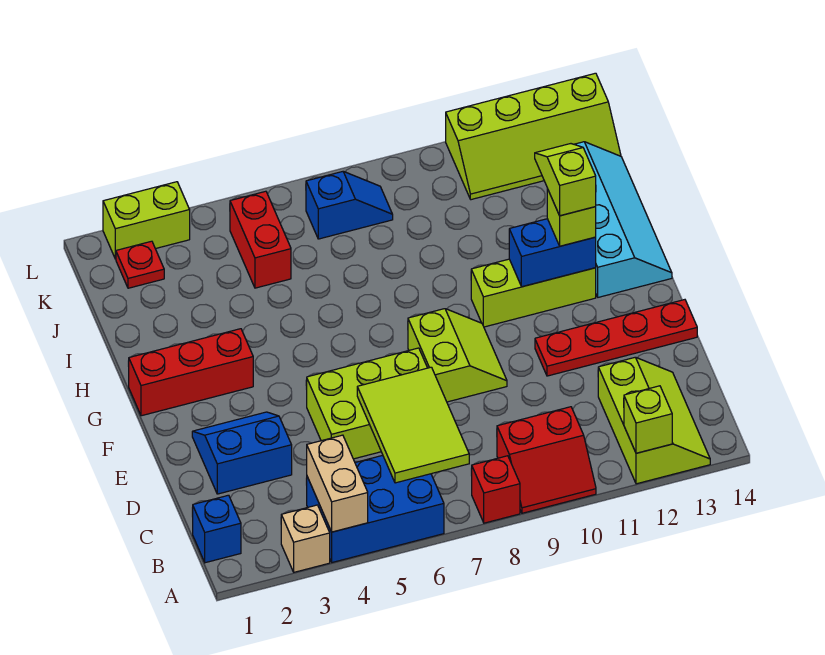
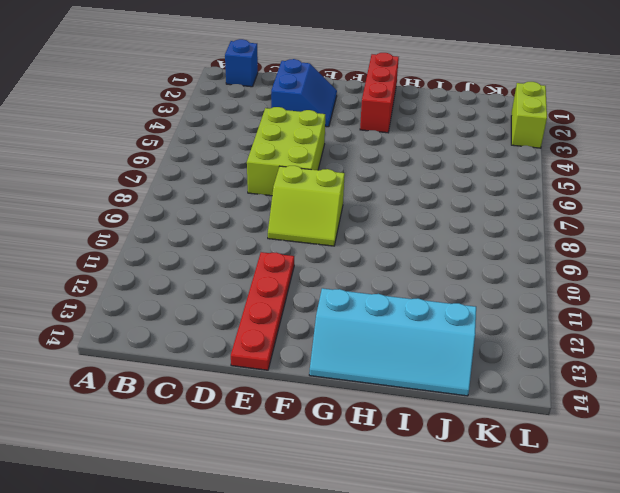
none -> tan 1x1 brick [281,505,330,572]
none -> blue 2x3 brick [306,455,444,562]
none -> red 1x1 brick [471,456,520,523]

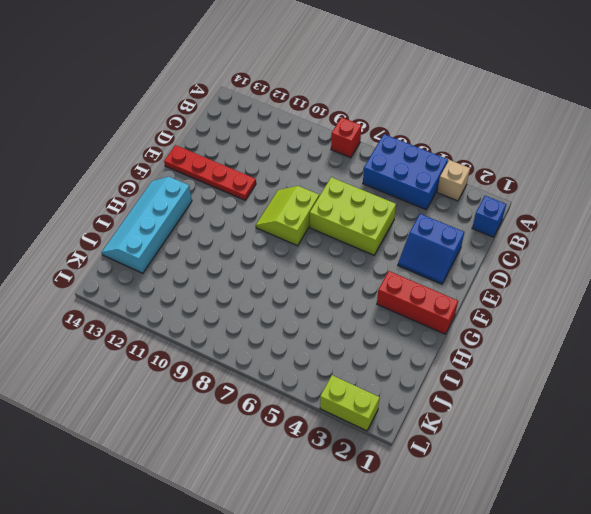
none -> red 2x2 slope [497,407,596,513]
none -> lime 2x3 slope [598,357,710,484]
none -> lime 1x3 brick [471,259,596,327]

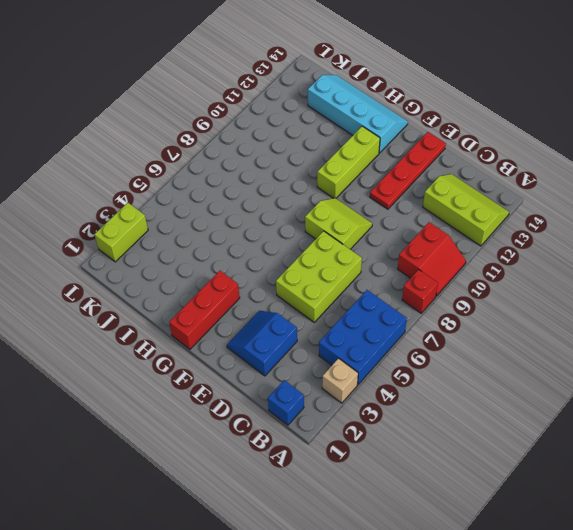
none -> red 1x2 brick [230,191,291,288]
none -> red 1x1 plate [116,241,164,288]
none -> blue 1x2 slope [306,172,393,239]

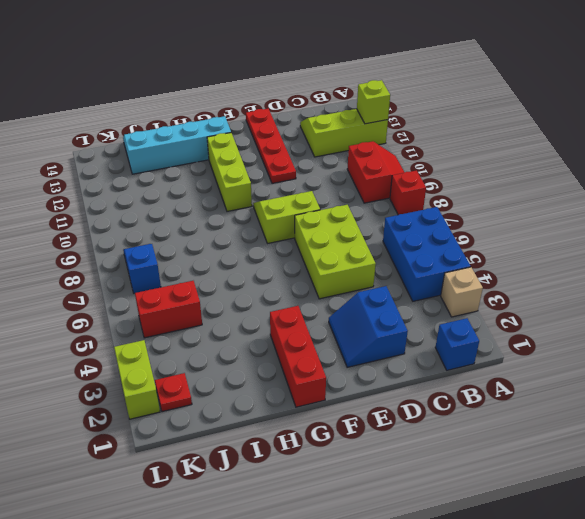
none -> lime 2x4 slope [446,73,621,200]
none -> tan 1x2 brick [307,435,368,532]
none -> lime 2x3 tile [357,367,469,483]

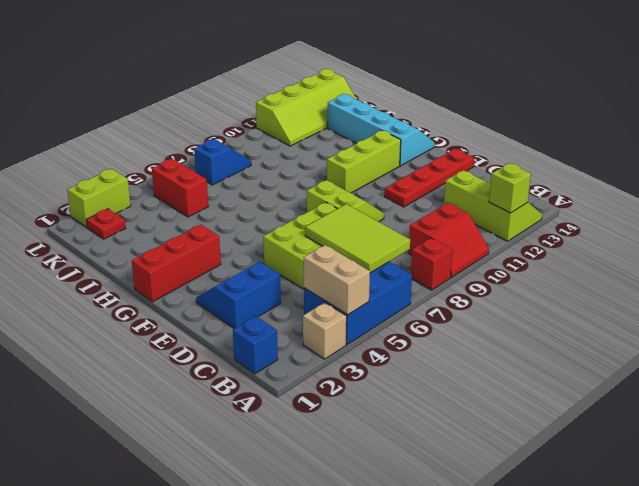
none -> blue 1x2 brick [509,219,596,287]
none -> lime 1x1 brick [547,189,596,246]
none -> lime 1x2 slope [535,144,596,216]

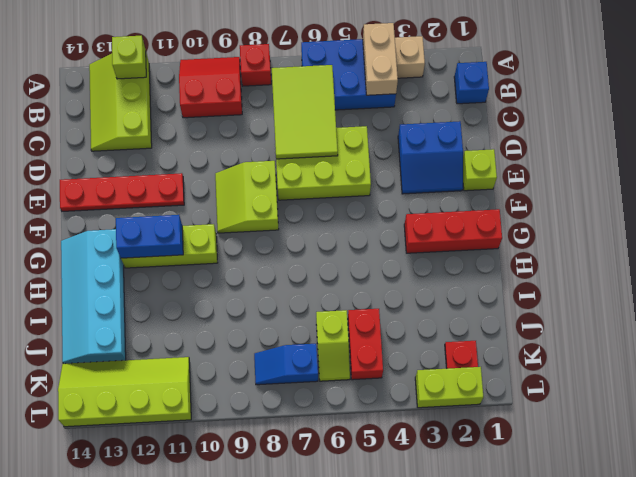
lime 1x1 brick [463,149,497,191] -> lime 1x1 brick moved to [547,189,596,246]
lime 1x2 slope [316,310,350,381] -> lime 1x2 slope moved to [535,144,596,216]

